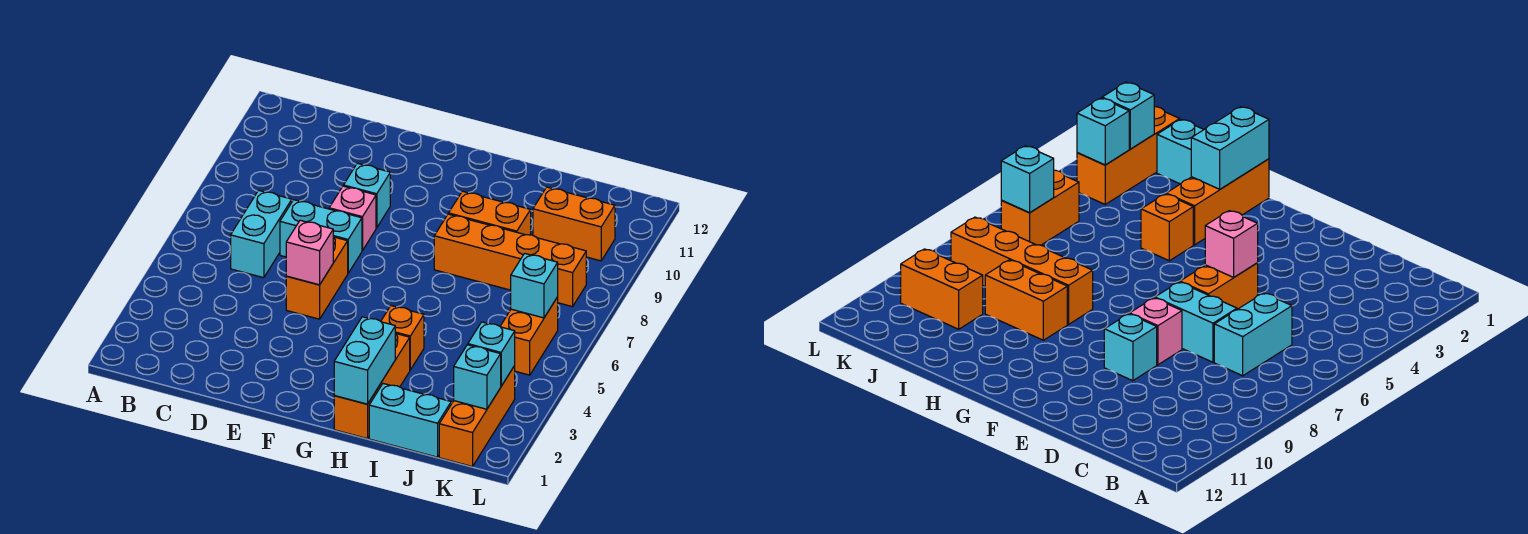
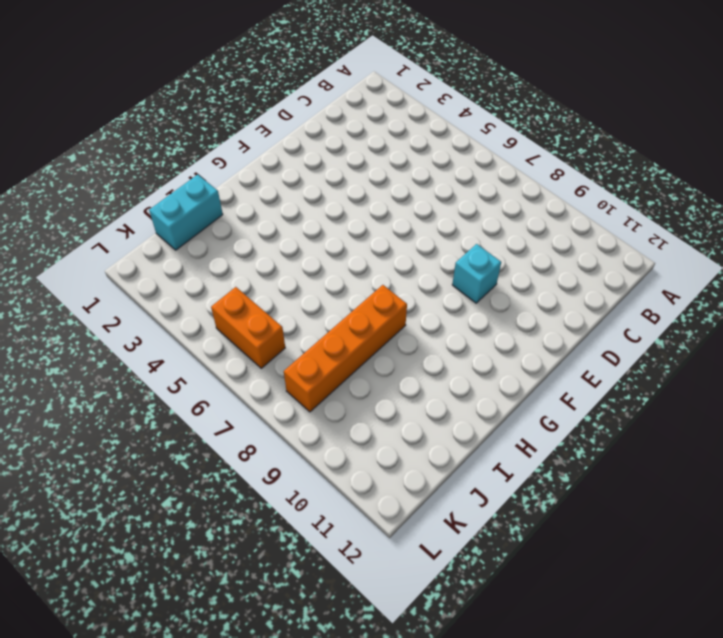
none -> cyan 1x2 brick [231,190,292,278]
none -> cyan 1x2 brick [280,200,362,273]
none -> orange 1x2 brick [286,237,348,319]

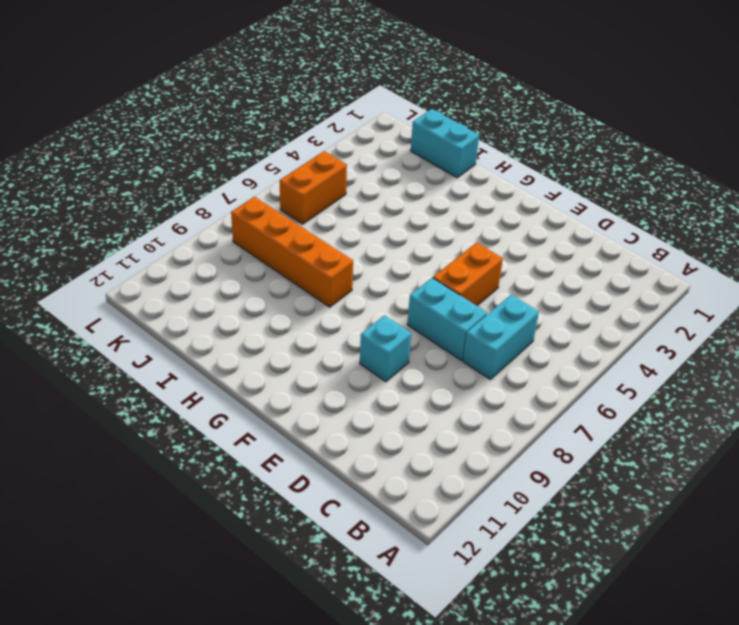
none -> pink 1x1 brick [329,186,376,251]
none -> orange 1x3 brick [334,334,410,439]
none -> orange 1x1 brick [381,306,424,370]

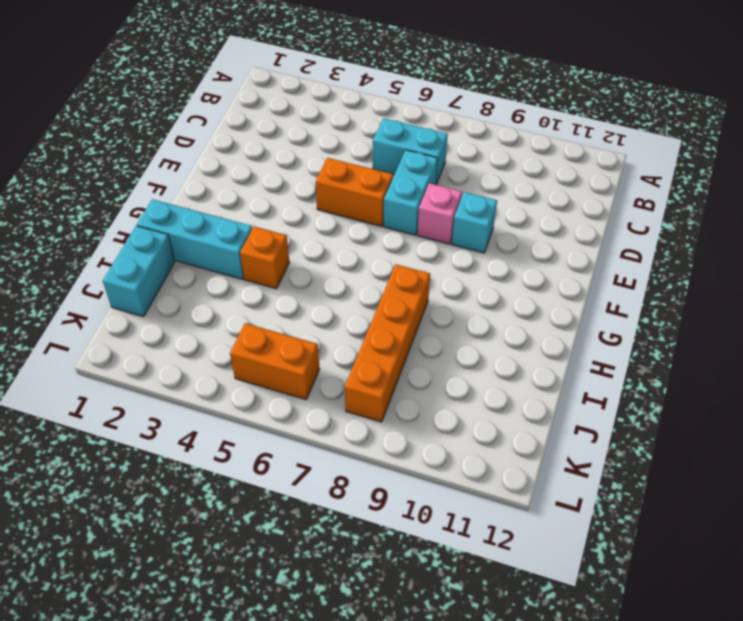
cyan 1x3 brick [137,199,252,279] -> orange 1x3 brick [334,334,410,439]
none -> orange 1x2 brick [449,191,531,235]
none -> orange 1x2 brick [533,187,615,261]
none -> orange 1x3 brick [439,366,515,467]

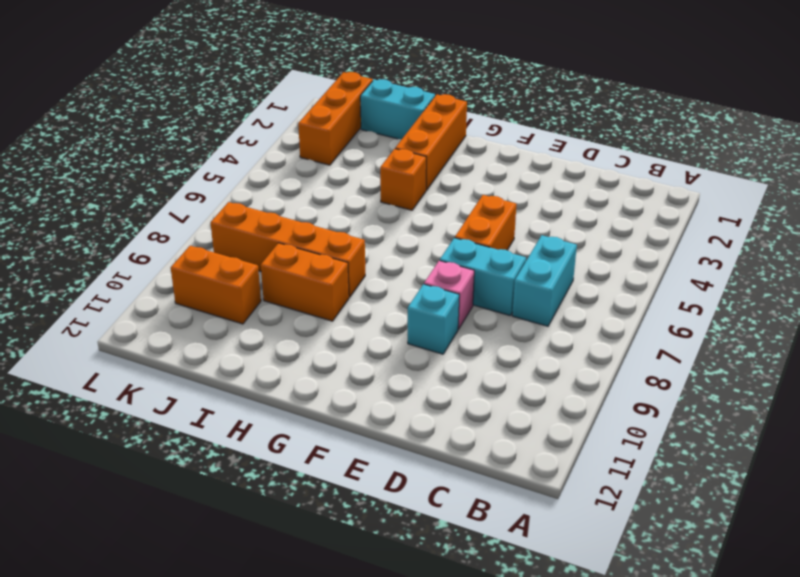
none -> orange 1x2 brick [500,297,558,375]
none -> pink 1x1 brick [286,220,333,285]
none -> cyan 1x2 brick [334,317,396,404]

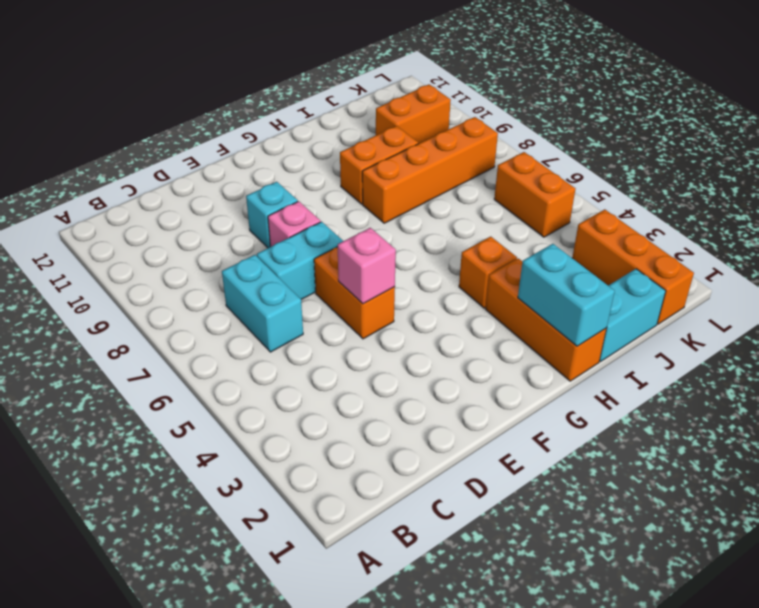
none -> cyan 1x1 brick [454,345,501,409]
none -> cyan 1x1 brick [468,322,515,386]
none -> cyan 1x1 brick [511,253,558,318]

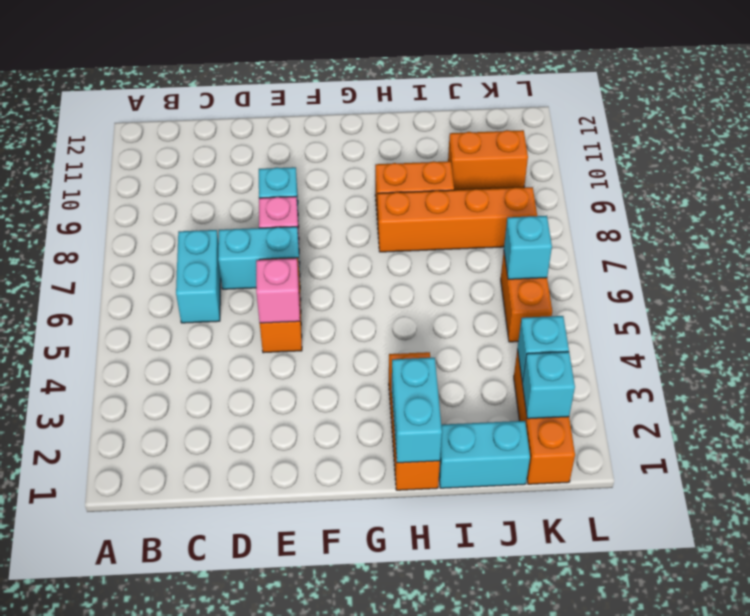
none -> orange 1x1 brick [381,306,424,370]

